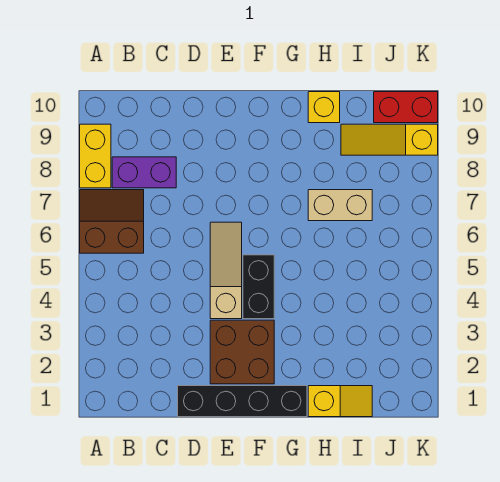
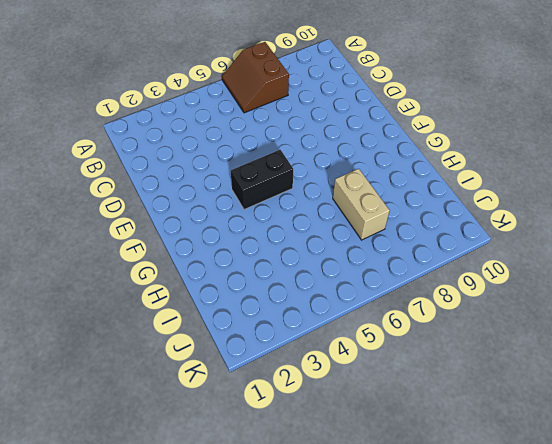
brown 2x2 slope [222,42,289,113] -> brown 2x2 slope turned to [80,190,144,253]
none -> yellow 1x2 brick [80,124,111,188]
none -> purple 1x2 brick [112,157,176,188]
none -> black 1x4 brick [178,386,307,417]

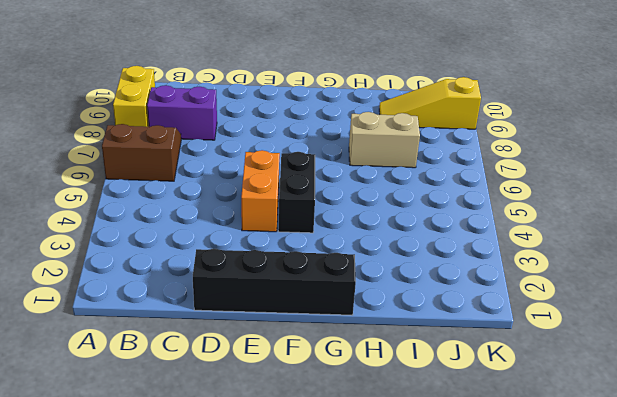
orange 1x2 brick [241,150,280,232] -> tan 1x3 slope [210,222,242,319]
none -> brown 2x2 brick [210,320,274,384]
none -> yellow 1x2 slope [308,386,372,417]
none -> yellow 1x1 brick [308,92,340,123]

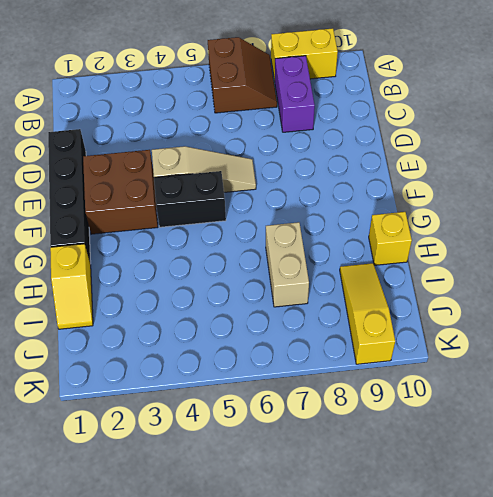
none -> red 1x2 brick [374,92,438,123]

